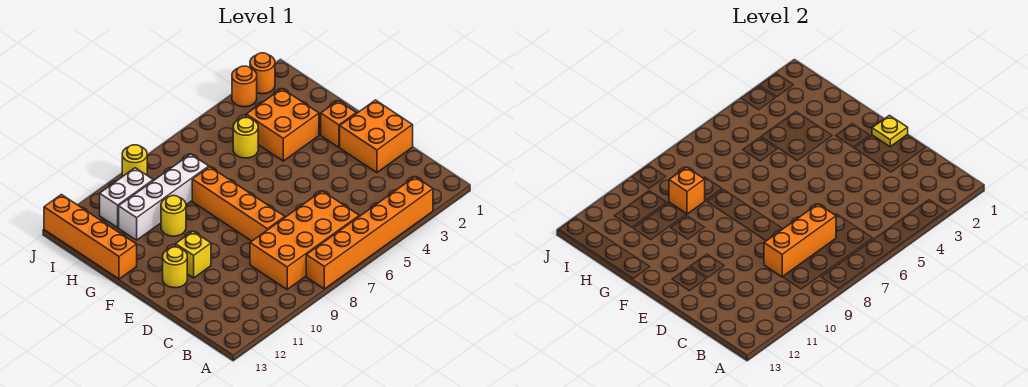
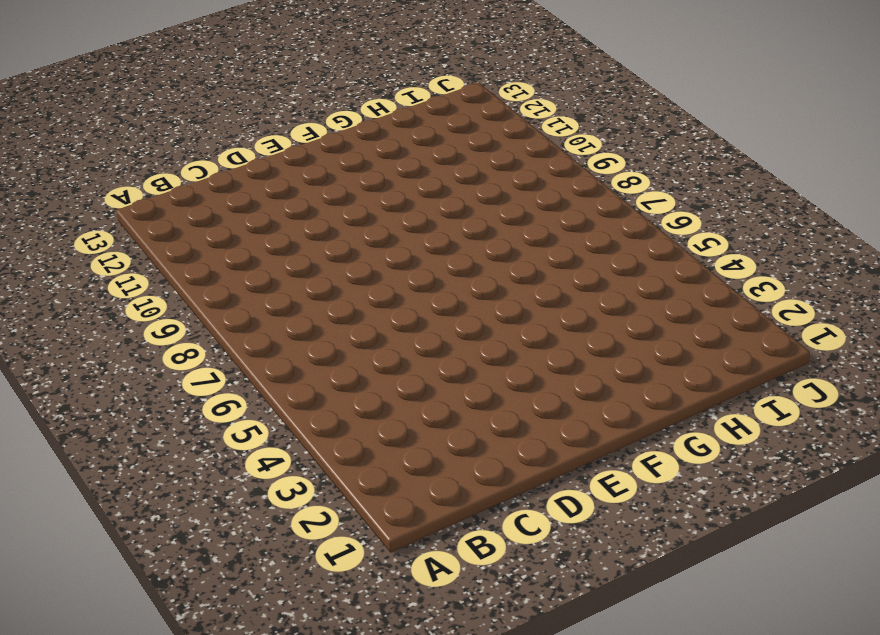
none -> orange 1x6 brick [306,177,433,289]
none -> orange 2x4 brick [250,191,359,289]
none -> orange 2x2 brick [340,100,413,173]

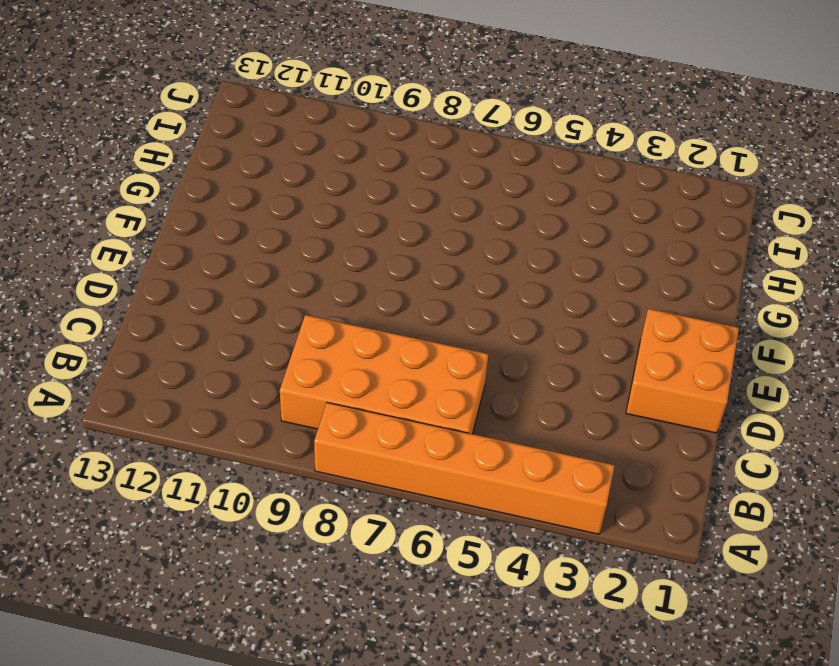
none -> orange 1x4 brick [192,167,285,241]
none -> yellow 1x1 brick [176,231,211,278]
none -> yellow 1x1 round brick [163,247,187,288]

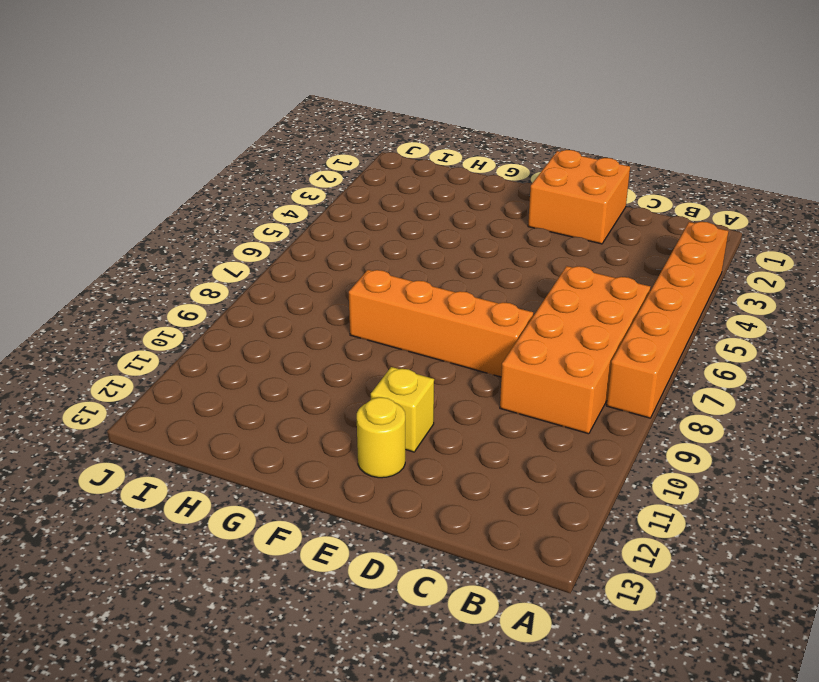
none -> orange 1x1 brick [321,101,356,147]
none -> orange 2x2 brick [246,89,319,161]
none -> yellow 1x1 round brick [161,196,186,236]

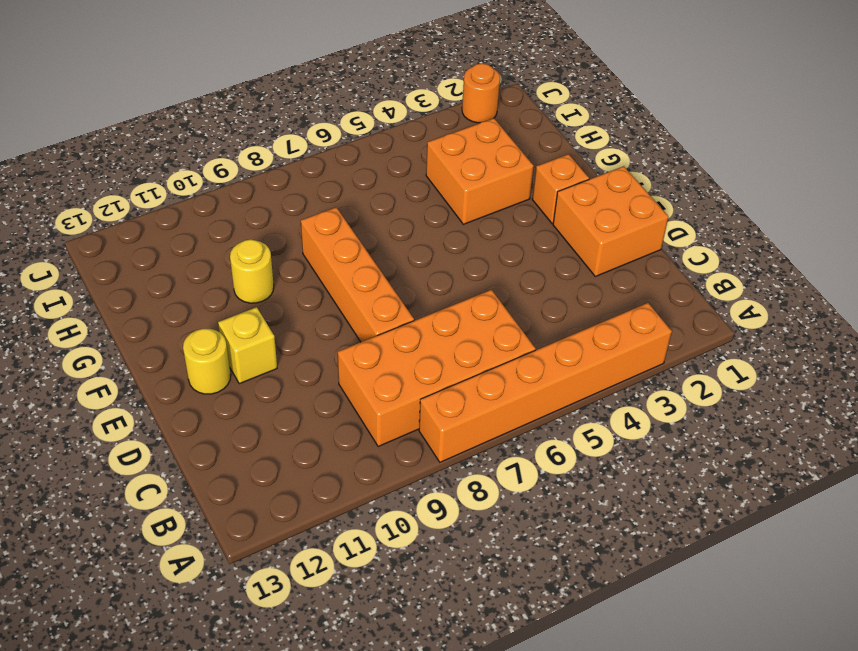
none -> orange 1x4 brick [44,195,137,279]
none -> yellow 1x1 round brick [233,118,258,158]
none -> white 1x4 brick [119,154,209,240]

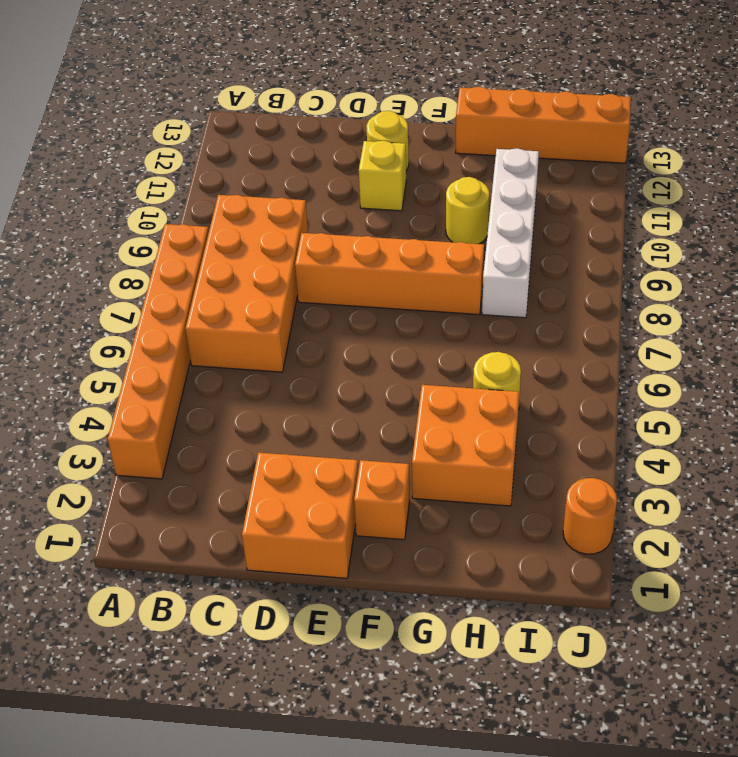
none -> white 1x2 brick [100,168,153,228]
none -> orange 1x1 round brick [232,66,257,107]
none -> yellow 1x1 round brick [122,145,147,177]

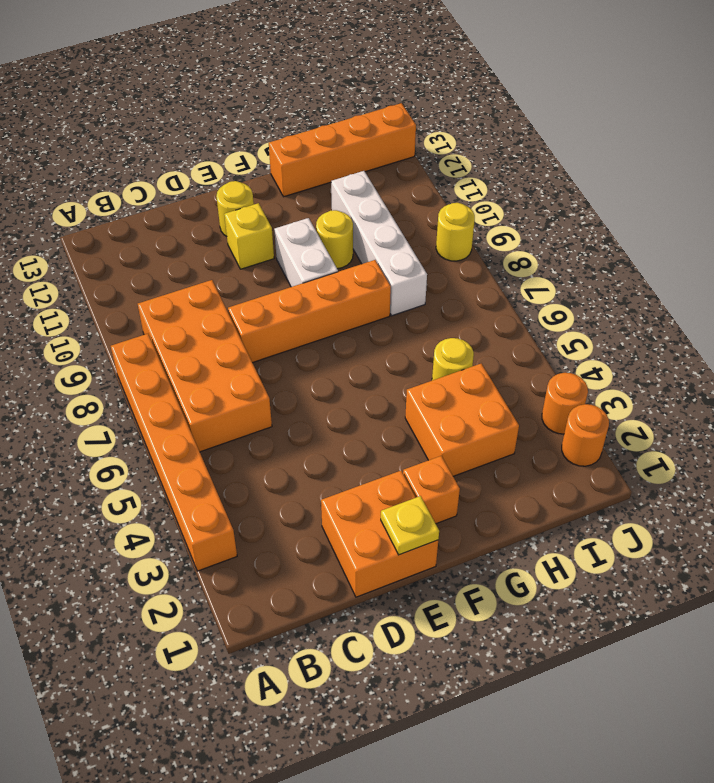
white 1x2 brick [274,218,338,287] -> white 1x2 brick moved to [100,168,153,228]
none -> orange 1x3 brick [764,204,836,277]
none -> orange 1x1 brick [669,167,705,214]

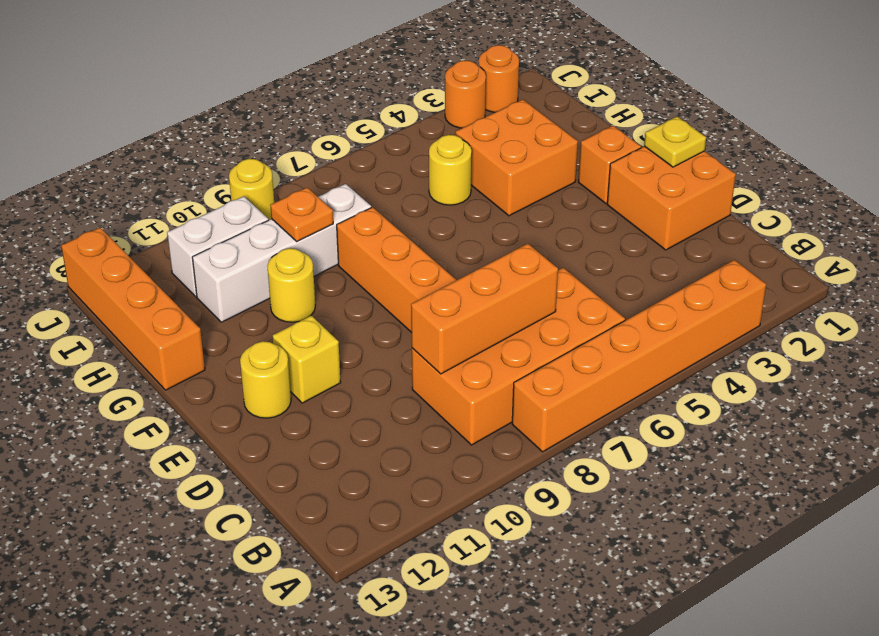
orange 1x1 plate [270,188,333,242] -> orange 1x1 brick [669,167,705,214]

